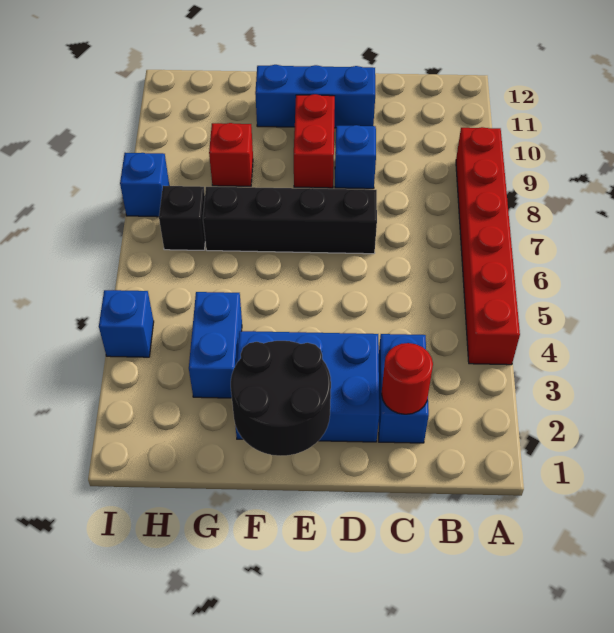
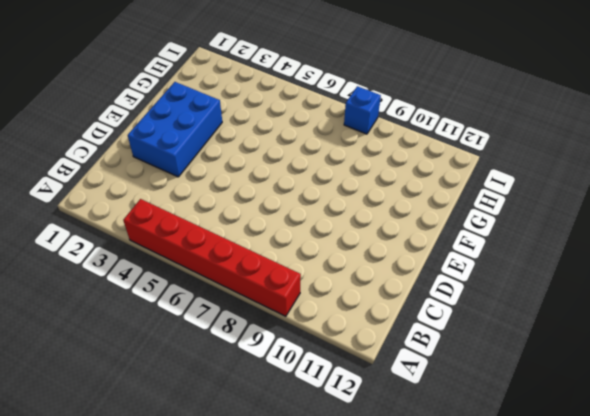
none -> blue 1x2 brick [379,334,429,443]
none -> black 1x4 brick [203,187,377,254]
none -> blue 1x1 brick [335,125,376,189]

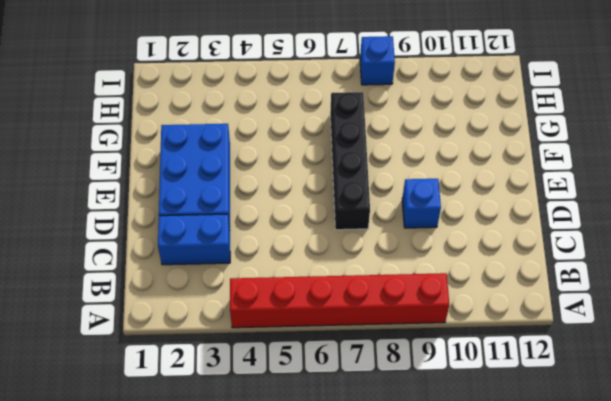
none -> blue 1x3 brick [255,65,375,128]
none -> red 1x2 brick [294,94,335,188]
none -> blue 1x2 brick [189,292,242,398]

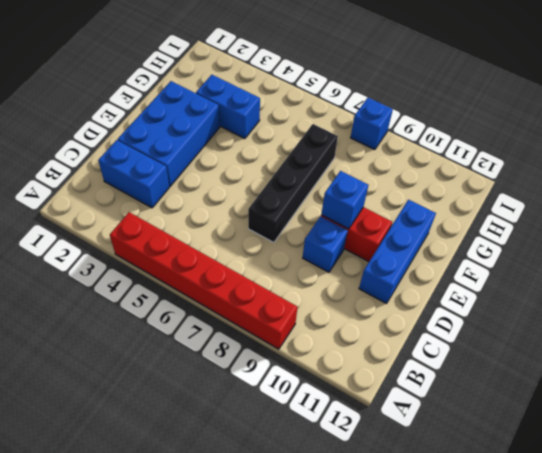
blue 1x1 brick [321,171,368,229] -> blue 1x1 brick moved to [99,290,154,357]
none -> red 1x1 brick [209,123,253,186]
none -> black 1x1 brick [159,186,205,250]
none -> red 1x1 round brick [381,343,433,414]

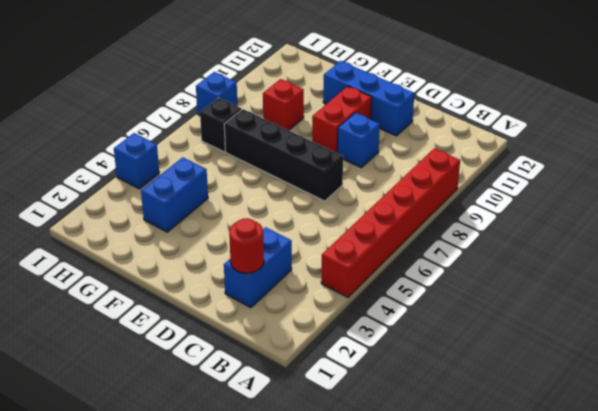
none -> blue 2x3 brick [235,331,379,442]
none -> black 2x2 round brick [231,341,331,456]

